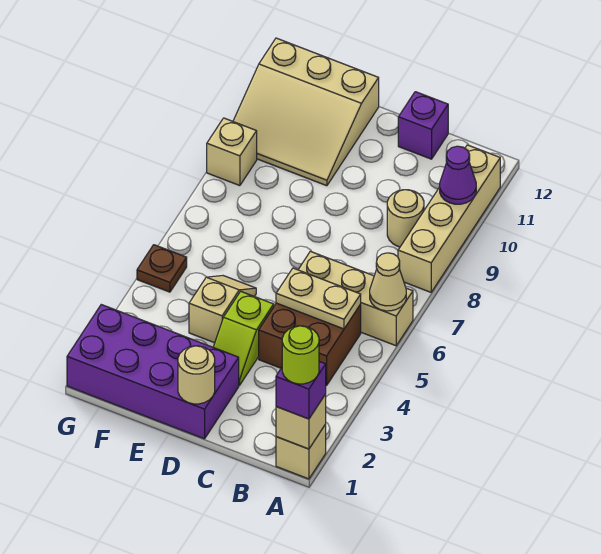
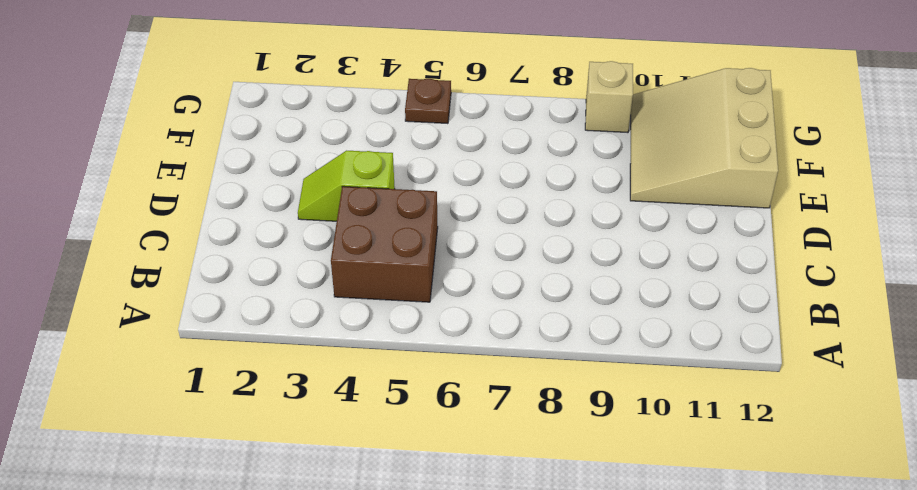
none -> tan 1x1 brick [276,424,326,479]
none -> tan 1x3 brick [298,251,413,346]
none -> tan 1x4 brick [398,145,500,292]

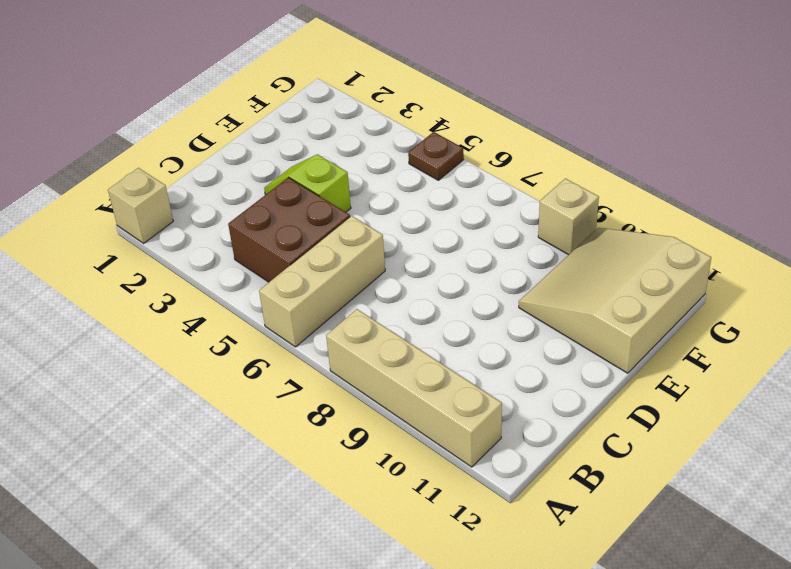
none -> tan 1x1 round brick [387,190,424,247]
none -> purple 1x1 brick [398,92,448,159]
none -> purple 2x4 brick [67,305,239,439]

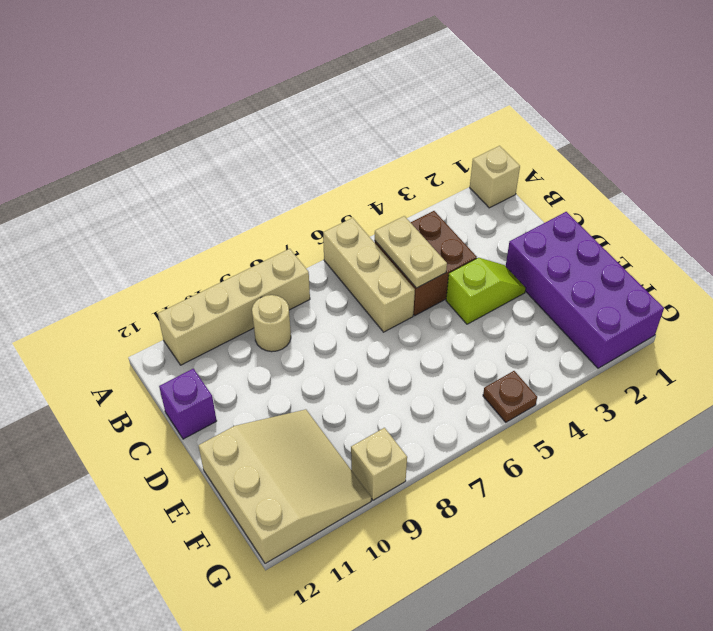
none -> tan 1x2 slope [189,276,256,343]
none -> tan 1x1 brick [276,394,326,449]
none -> tan 1x1 cone [370,253,406,311]

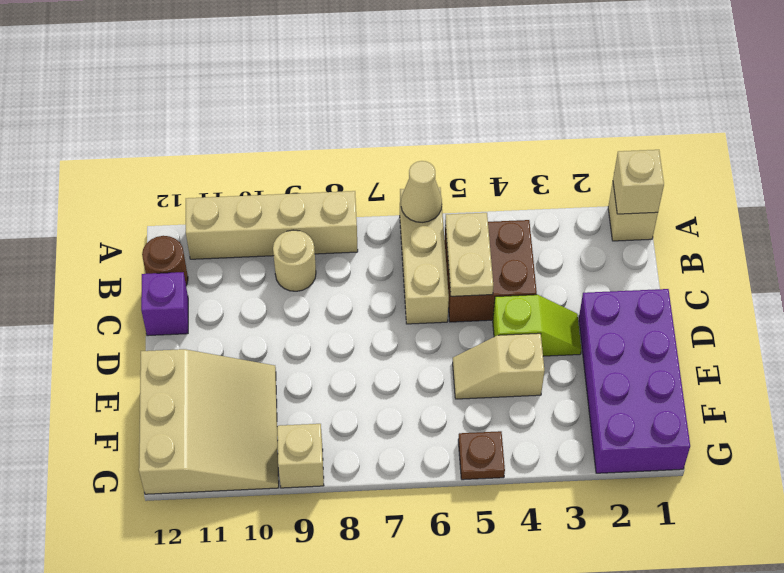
brown 1x1 round brick [142,236,188,285] -> none
none -> purple 1x1 cone [440,146,476,204]
none -> tan 1x1 round brick [178,346,215,404]
none -> purple 1x1 brick [276,362,326,419]

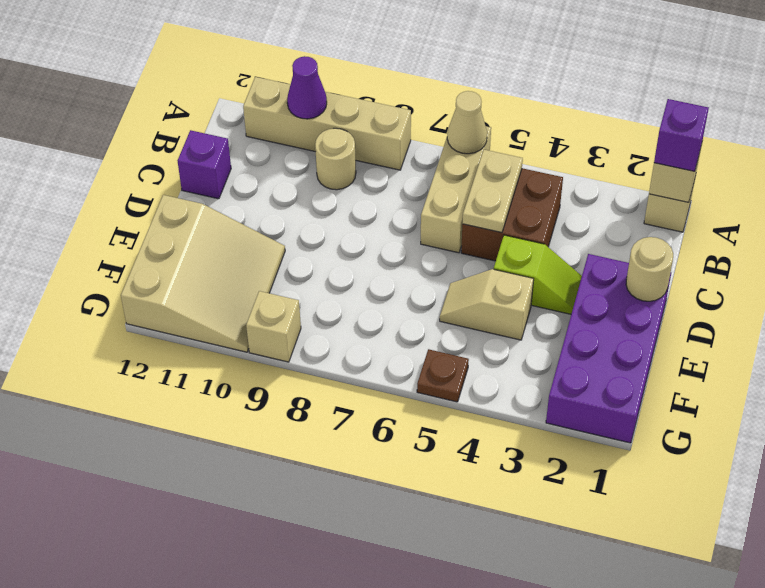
none -> lime 1x1 round brick [282,326,319,384]

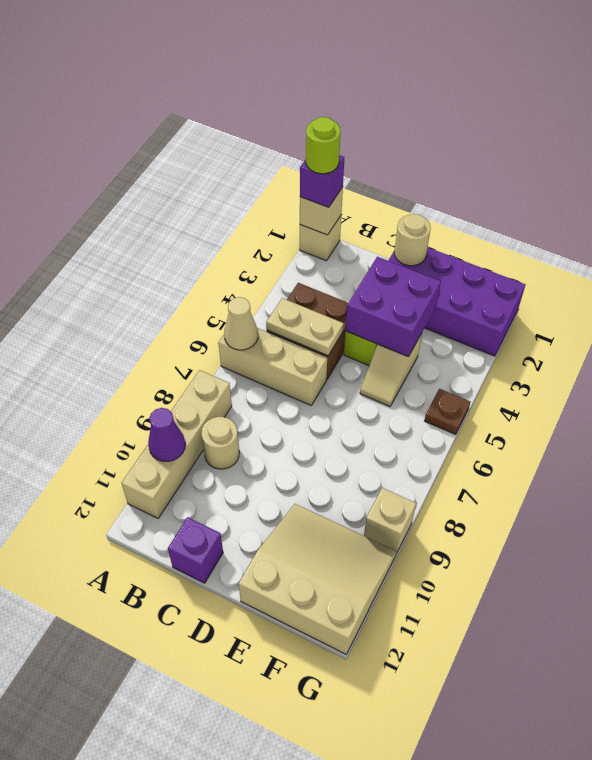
purple 2x2 brick [345,257,441,357] -> none

